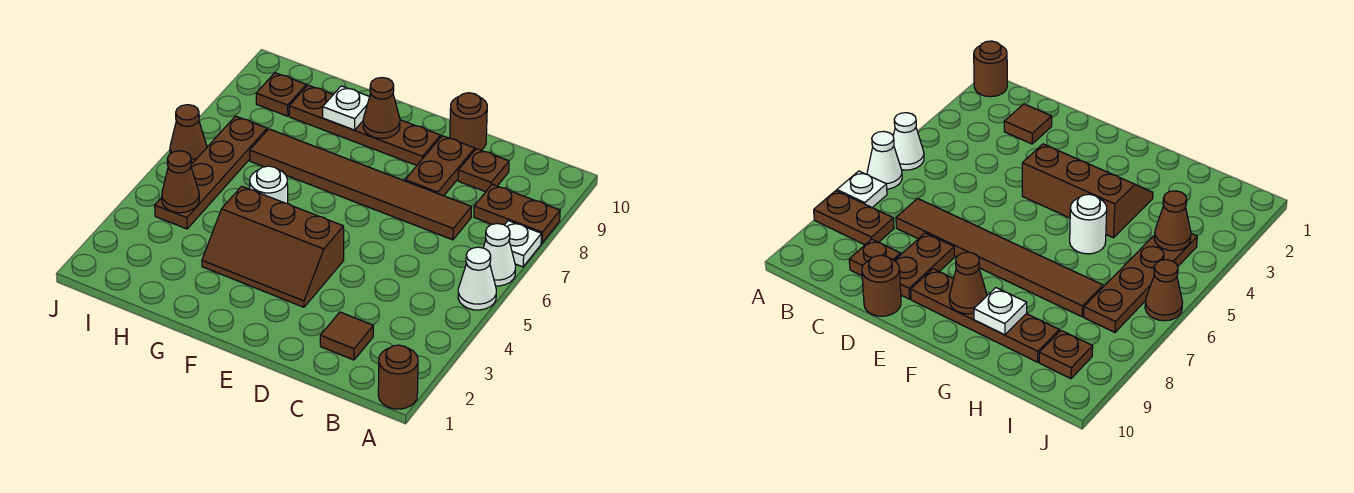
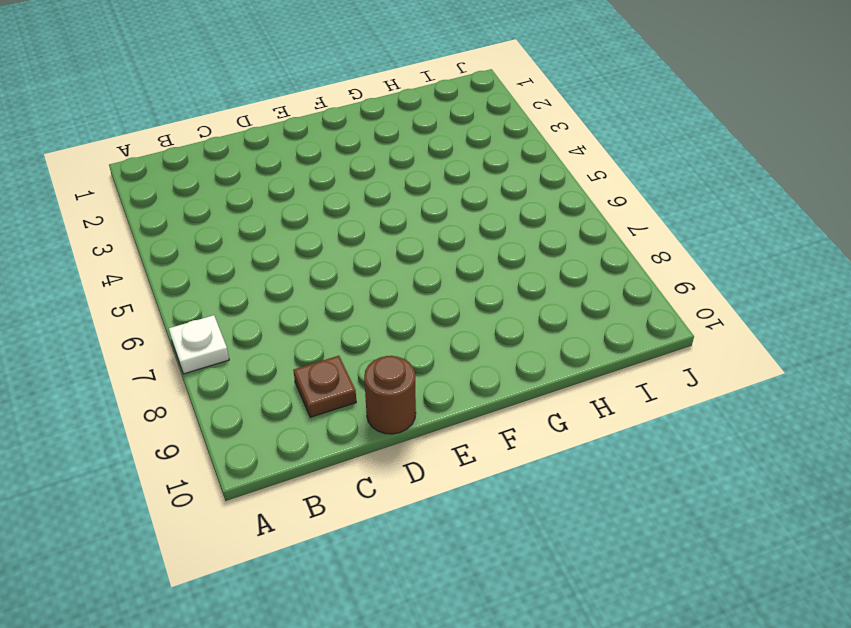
none -> brown 1x1 round brick [378,345,418,409]
none -> white 1x1 cone [458,247,496,310]
none -> white 1x1 cone [483,224,516,286]

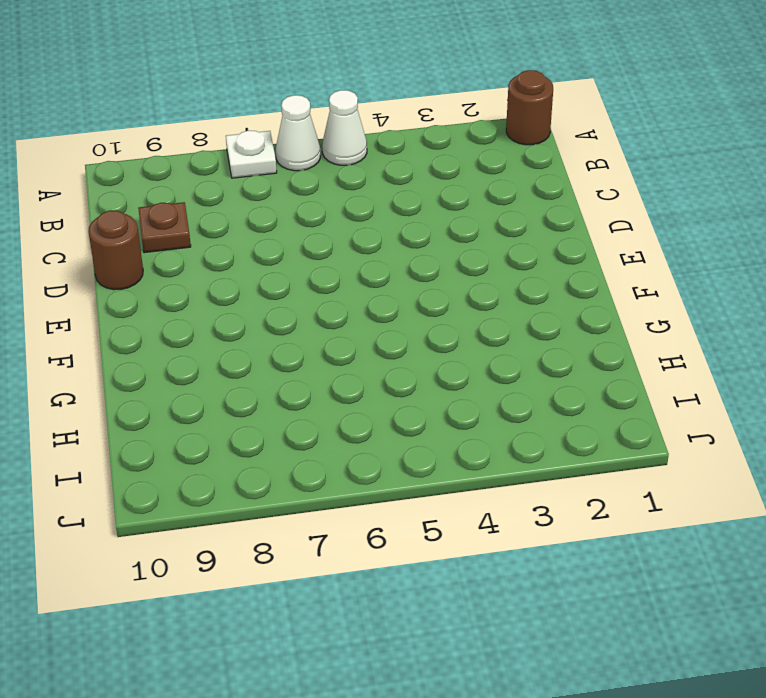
none -> brown 1x2 plate [474,184,560,243]
none -> brown 1x1 tile [320,312,373,360]
none -> brown 1x6 tile [250,129,472,240]

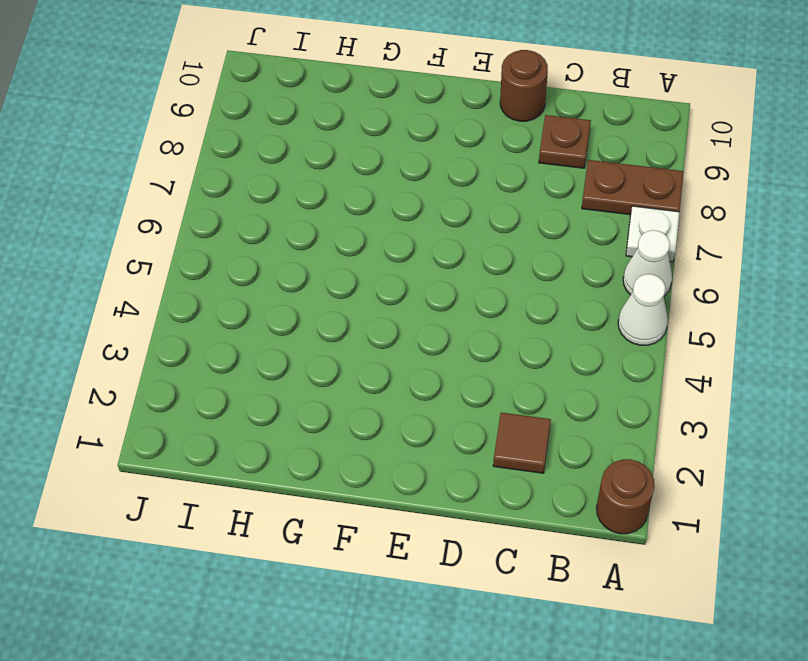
none -> brown 1x6 tile [250,129,472,240]
none -> brown 1x2 plate [405,136,475,196]
none -> brown 2x3 slope [202,186,344,307]

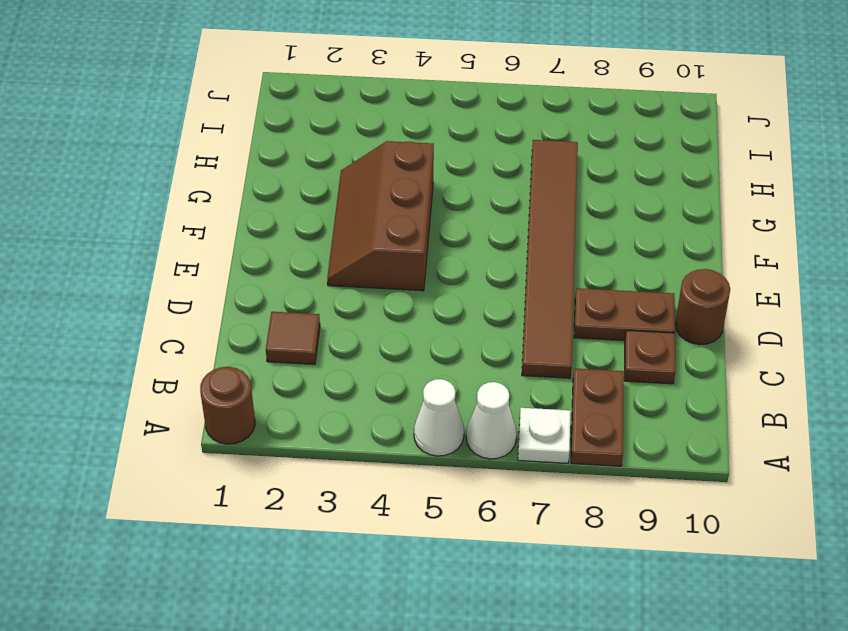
none -> brown 1x4 plate [289,85,441,165]
none -> white 1x1 round brick [250,166,288,203]
none -> brown 1x4 plate [155,116,267,229]

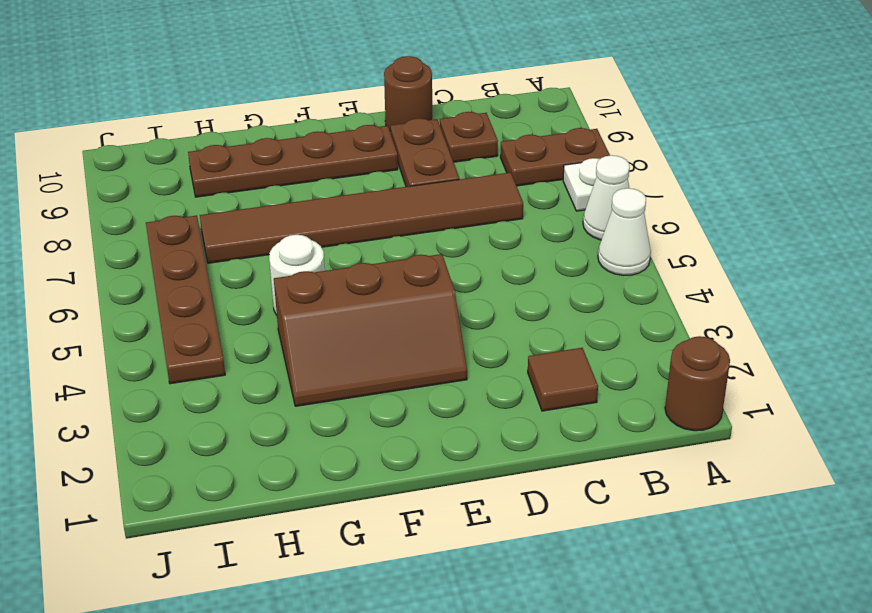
none -> brown 1x1 plate [256,73,306,116]
none -> brown 1x1 cone [170,105,207,164]
none -> brown 1x1 cone [363,78,400,138]

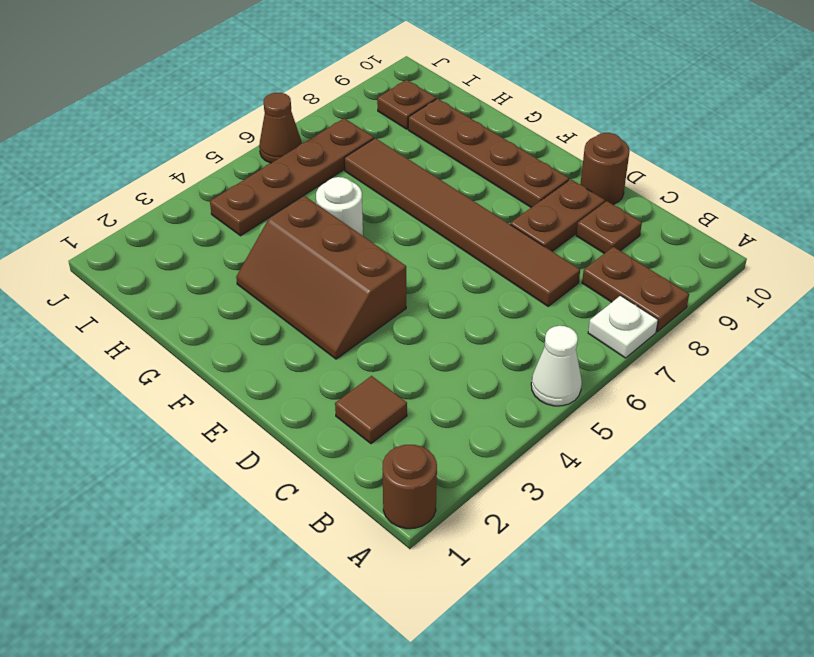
none -> white 1x1 cone [483,224,516,286]
none -> brown 1x1 cone [363,78,400,138]
none -> white 1x1 plate [323,86,369,130]

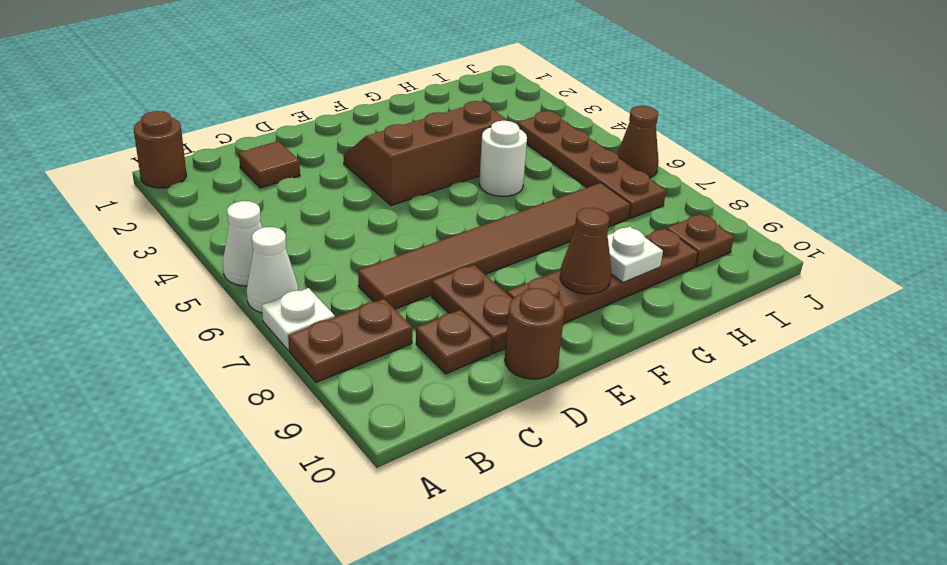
none -> brown 1x1 cone [162,151,199,213]

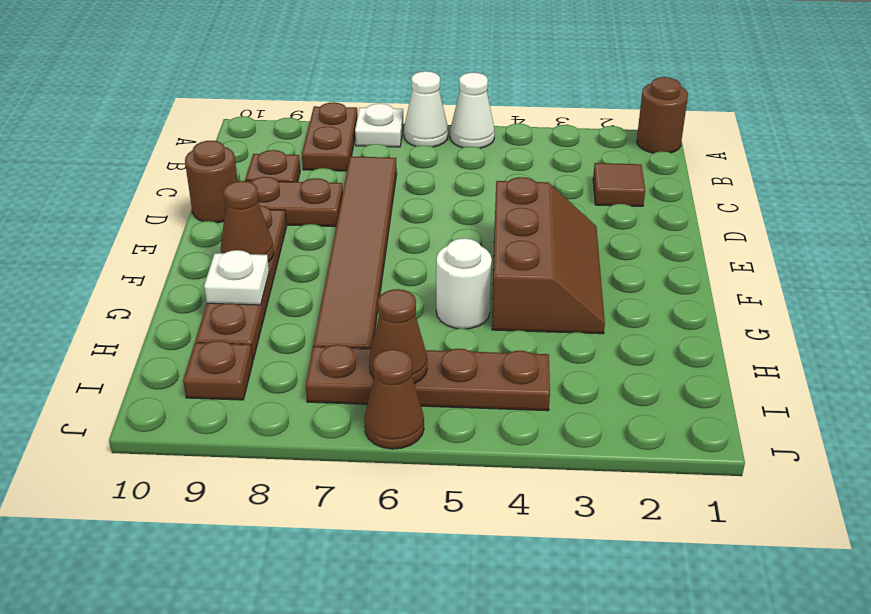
brown 1x1 cone [369,289,427,384] -> brown 1x1 cone moved to [162,151,199,213]

